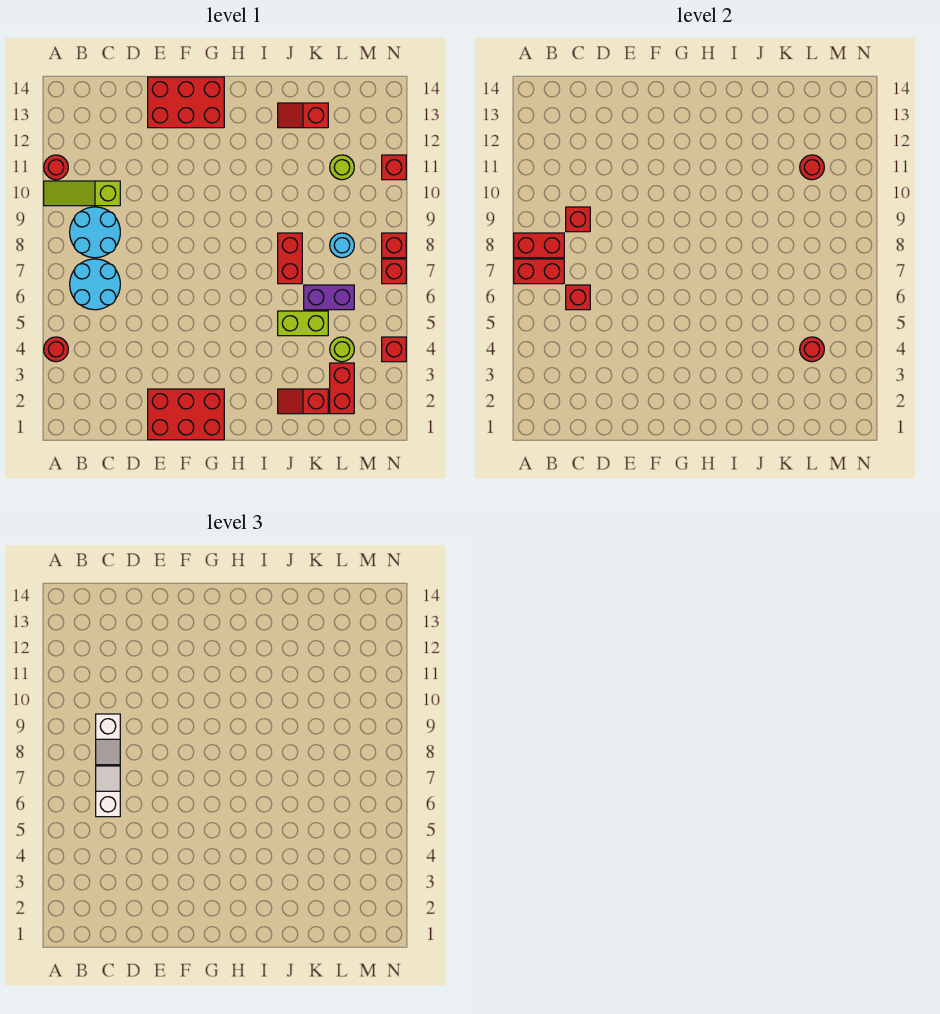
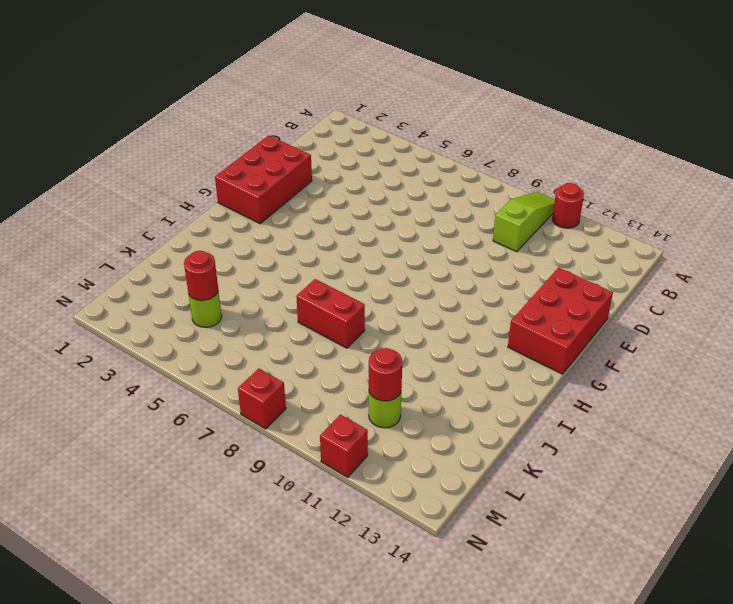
none -> red 1x1 round brick [44,337,68,362]
none -> cyan 2x2 round brick [70,259,120,310]
none -> cyan 2x2 round brick [70,207,120,258]

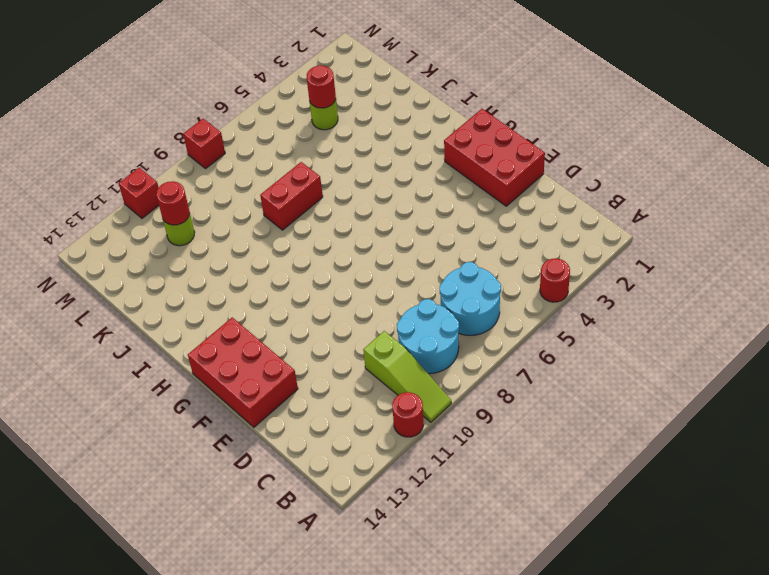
none -> red 1x2 slope [278,389,328,414]
none -> lime 1x2 brick [278,311,328,336]
none -> red 1x2 slope [278,103,328,128]

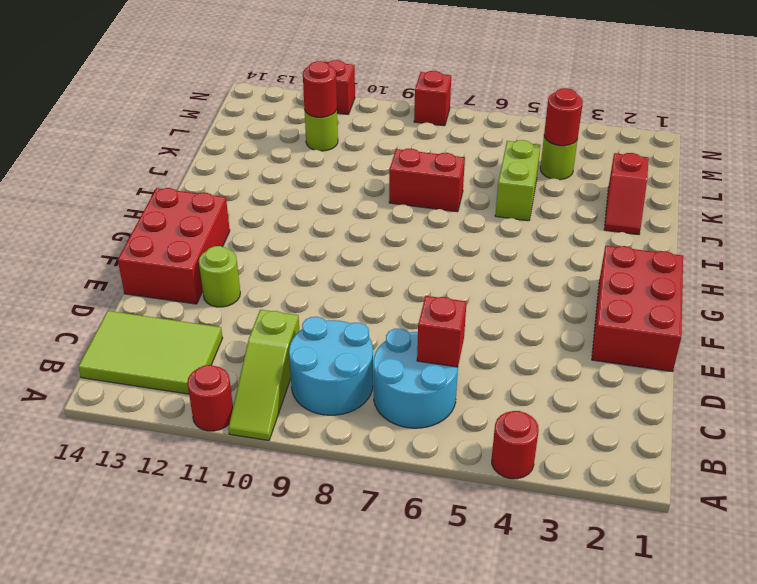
lime 2x3 tile [78,311,222,394] -> none
lime 1x1 round brick [199,246,240,307] -> none
none -> red 1x2 slope [278,103,328,128]
none -> purple 1x2 brick [304,285,354,310]
none -> red 1x2 brick [330,363,354,414]

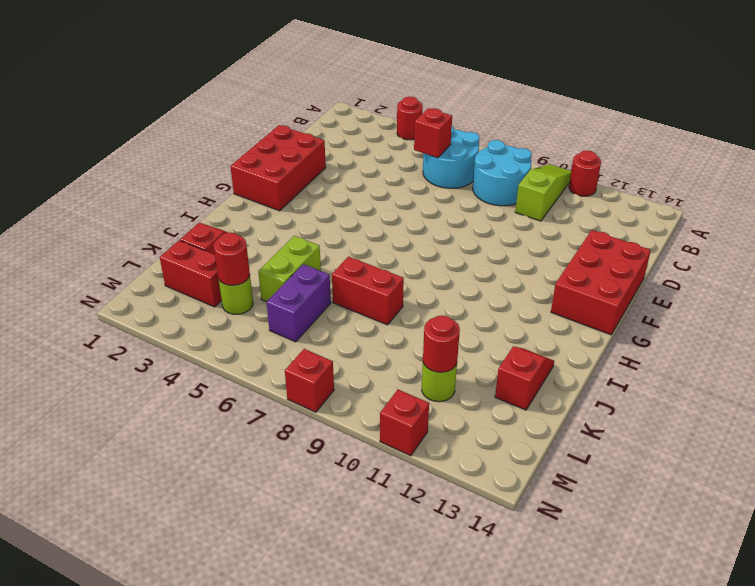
none -> cyan 1x1 round brick [330,233,354,258]
none -> red 1x1 brick [382,337,406,362]
none -> red 1x1 brick [382,259,406,284]

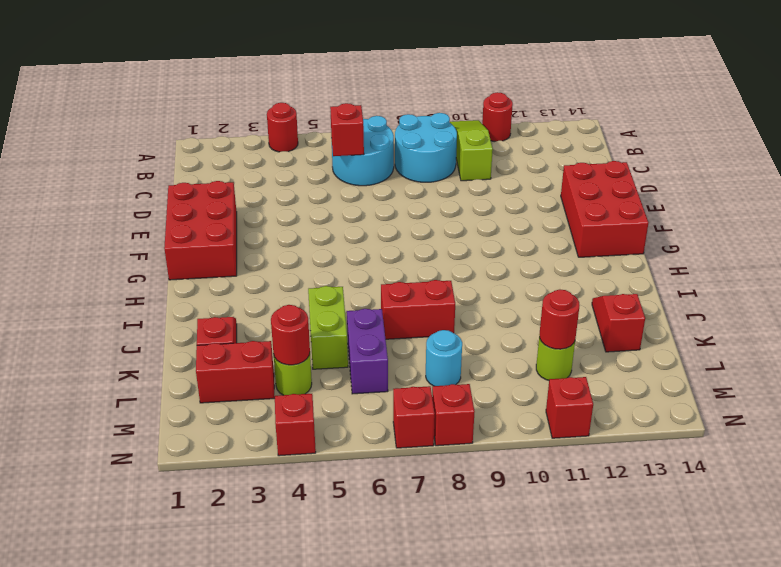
none -> red 1x2 brick [514,259,564,284]
none -> red 1x2 brick [514,233,564,258]
none -> red 1x1 brick [566,207,590,232]

